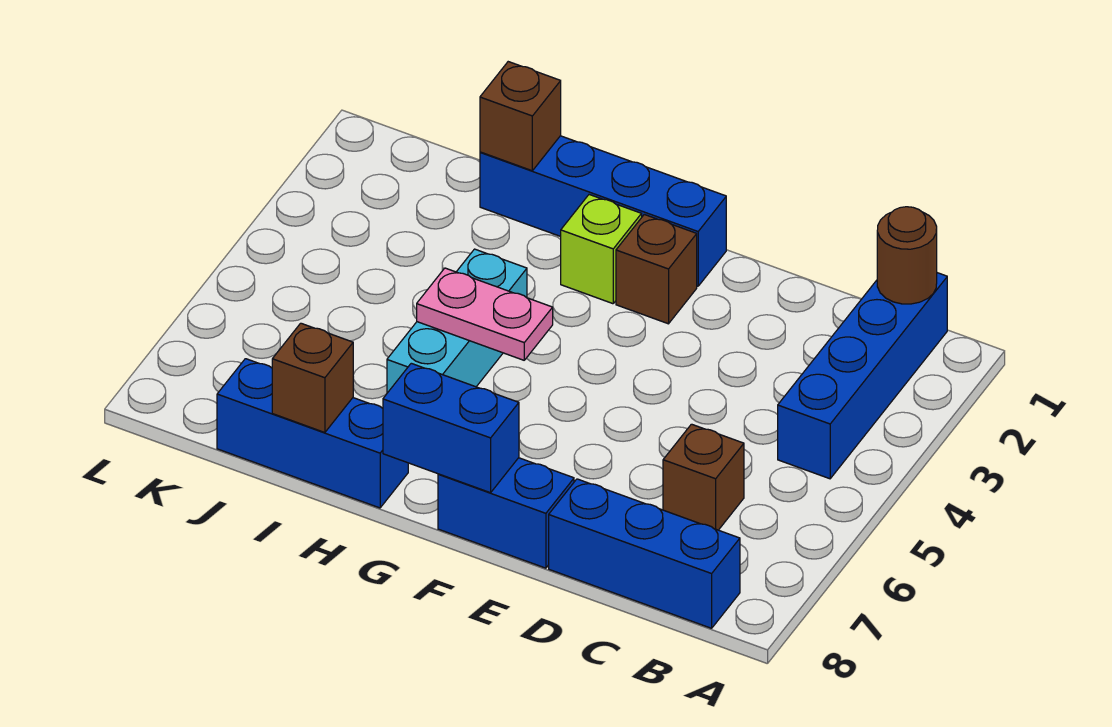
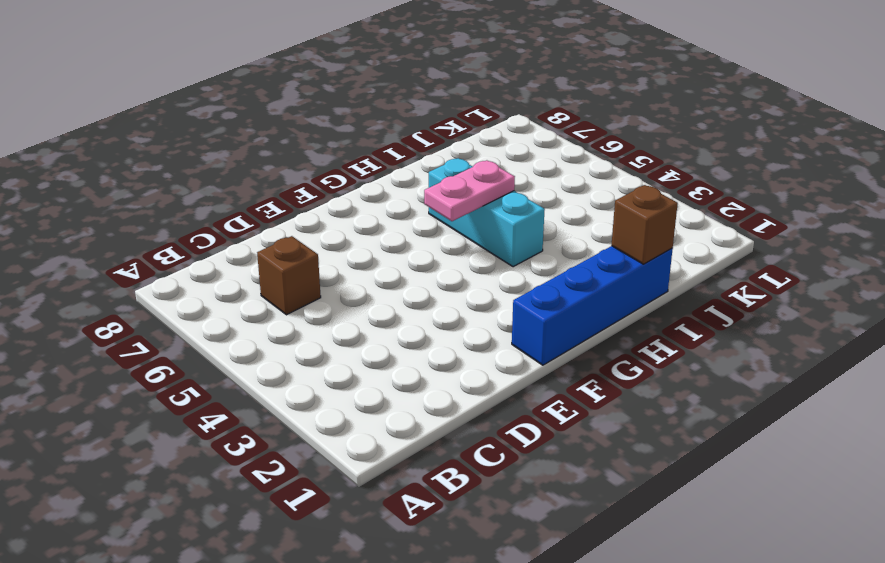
none -> blue 1x4 brick [778,273,947,479]
none -> blue 1x3 brick [549,479,740,628]
none -> blue 1x2 brick [438,458,574,568]

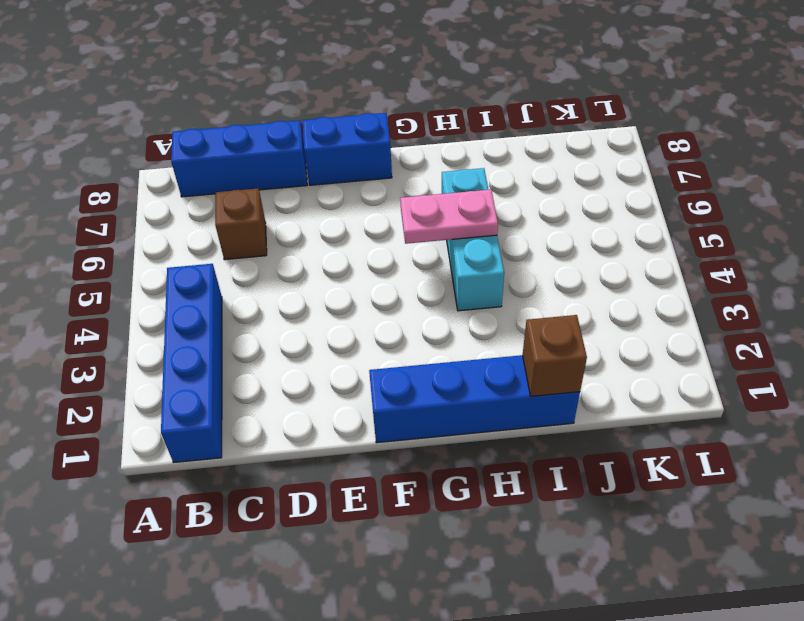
none -> brown 1x1 brick [616,214,697,324]
none -> lime 1x1 brick [561,195,642,304]
none -> blue 1x3 brick [217,359,408,508]

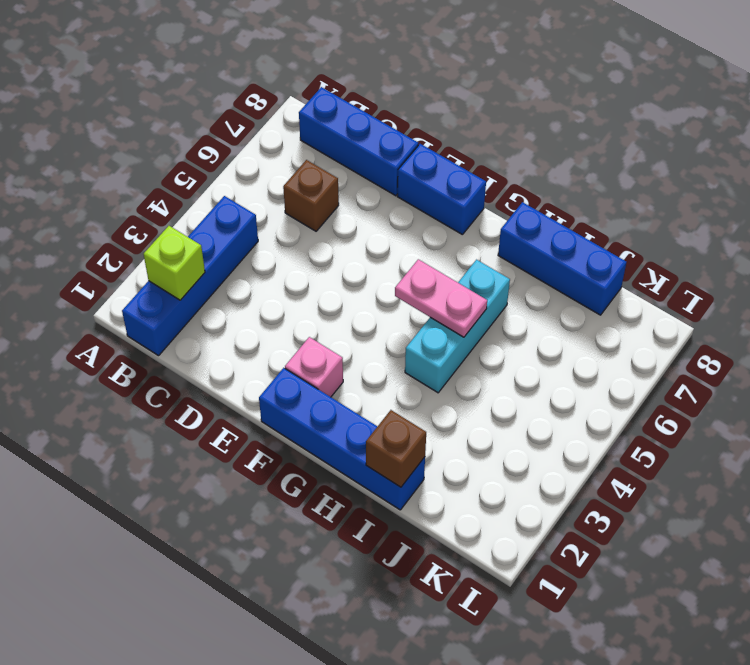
lime 1x1 brick [144,226,205,300] -> lime 1x1 brick moved to [561,195,642,304]
pink 1x1 brick [285,337,343,397] -> brown 1x1 brick [616,214,697,324]
none -> brown 1x1 round brick [877,207,937,304]
none -> blue 1x2 brick [383,363,519,493]
none -> brown 1x1 brick [272,323,353,433]

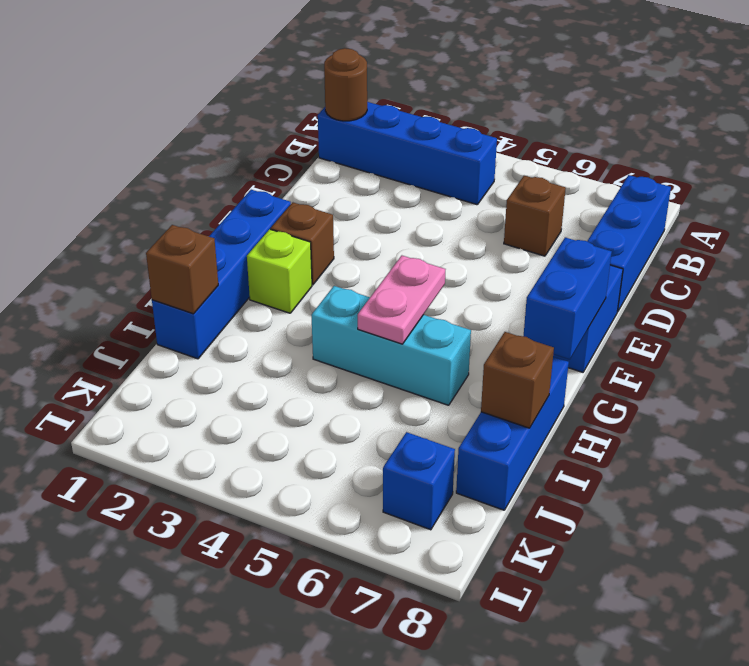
blue 1x1 brick [383,432,455,530] -> none

